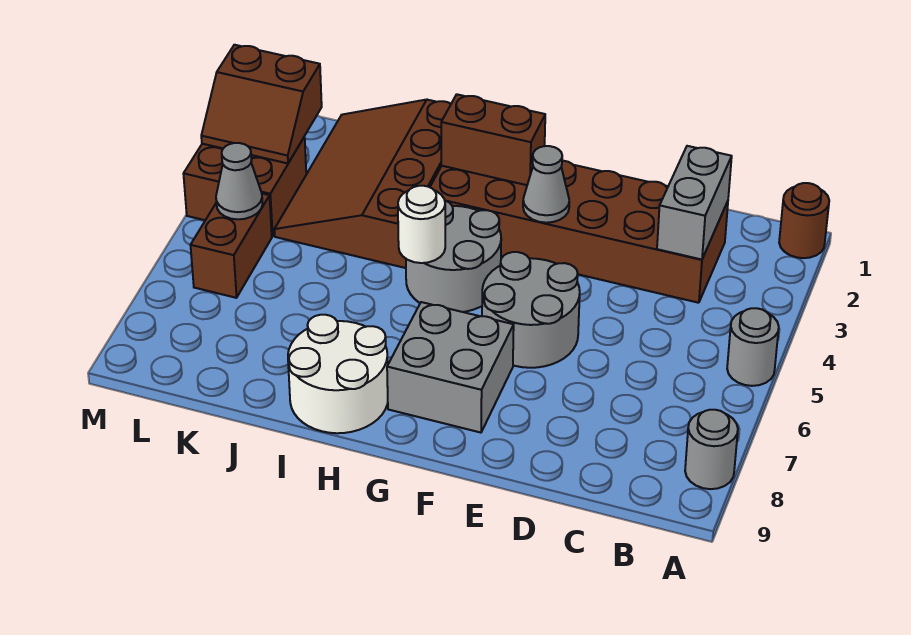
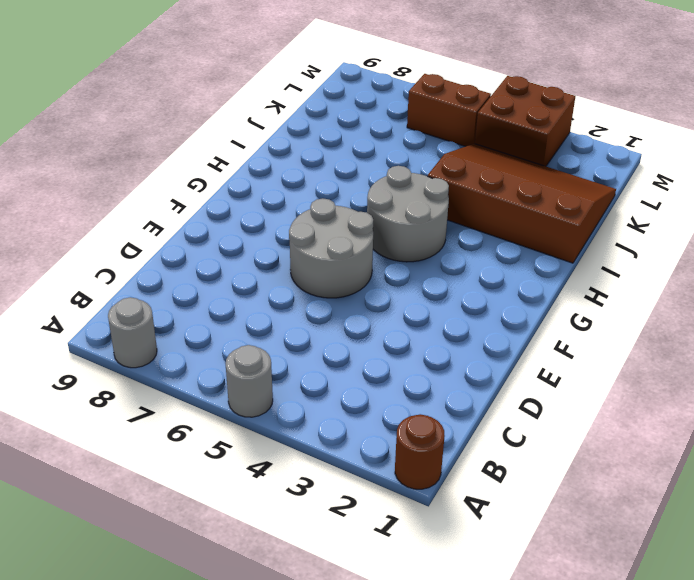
none -> brown 2x6 brick [430,161,728,303]
none -> grey 2x2 brick [387,302,514,433]
none -> white 2x2 round brick [288,315,388,433]

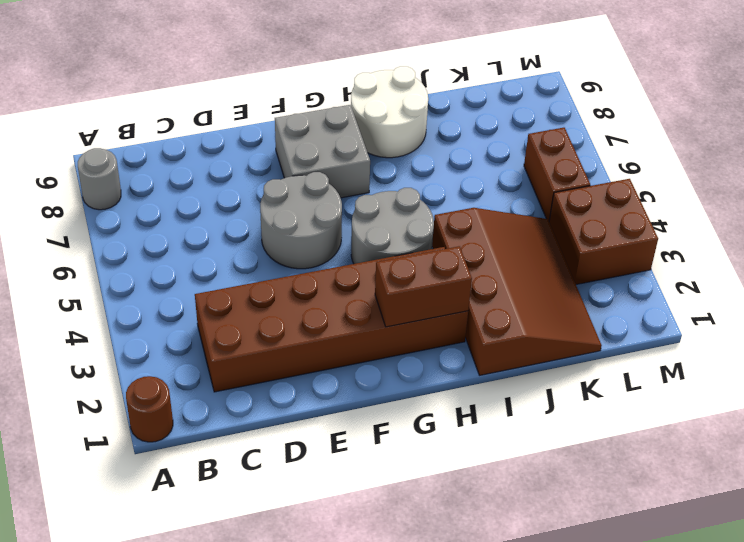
none -> grey 1x1 round brick [727,308,779,386]
none -> grey 1x2 brick [657,146,732,260]
none -> grey 1x1 cone [523,146,569,223]

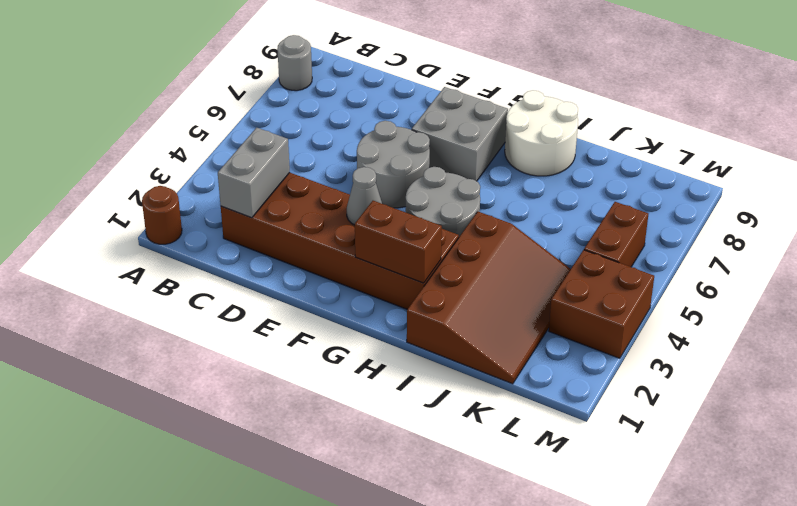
none -> grey 1x1 round brick [727,308,779,386]
none -> white 1x1 round brick [398,186,445,263]
none -> brown 2x2 slope [201,45,322,163]

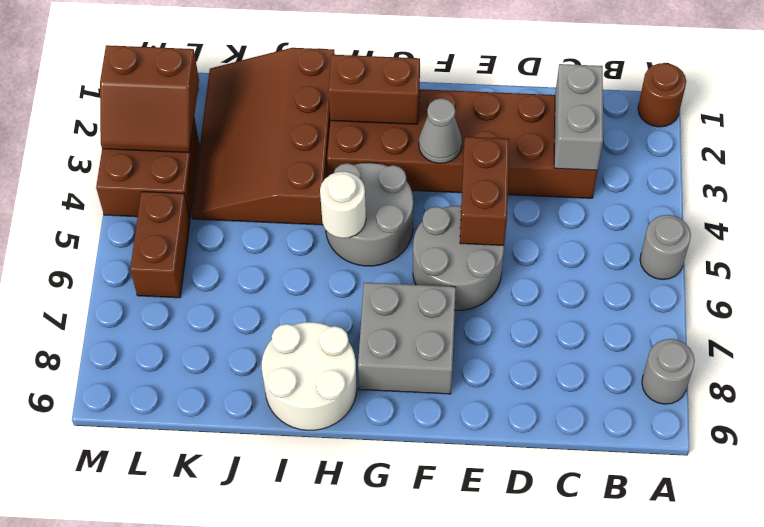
brown 1x2 brick [460,137,509,245] -> none
none -> grey 1x1 cone [216,143,263,219]

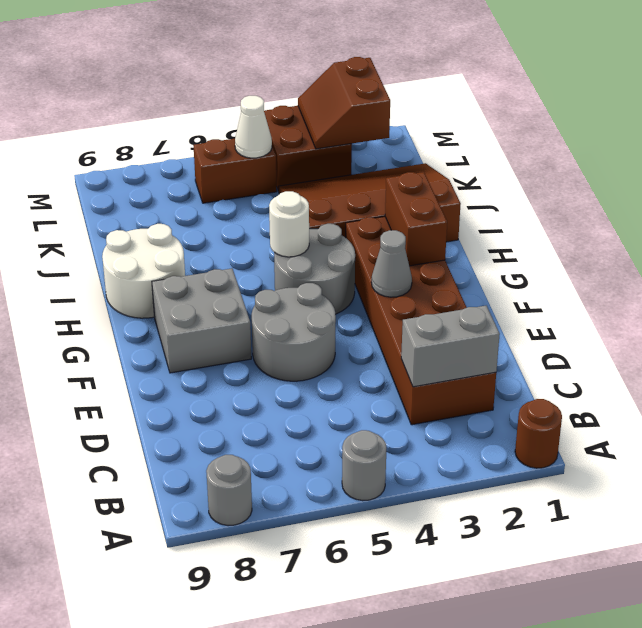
white 1x1 cone [235,96,272,158] -> grey 1x1 cone [216,143,263,219]

